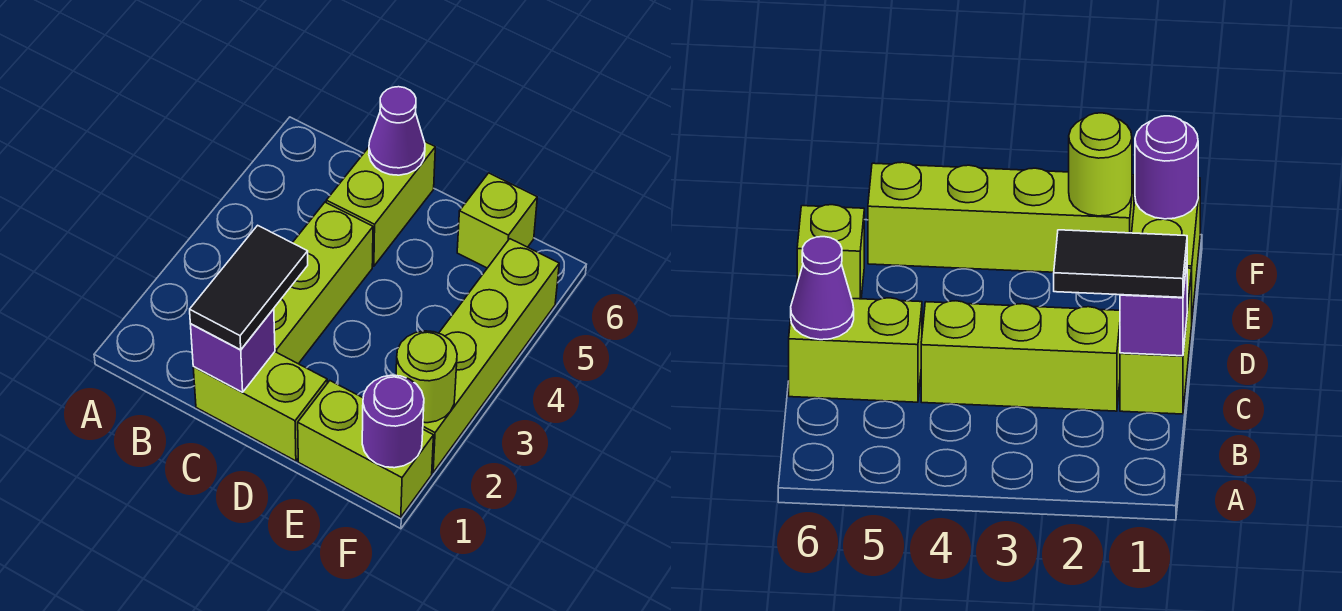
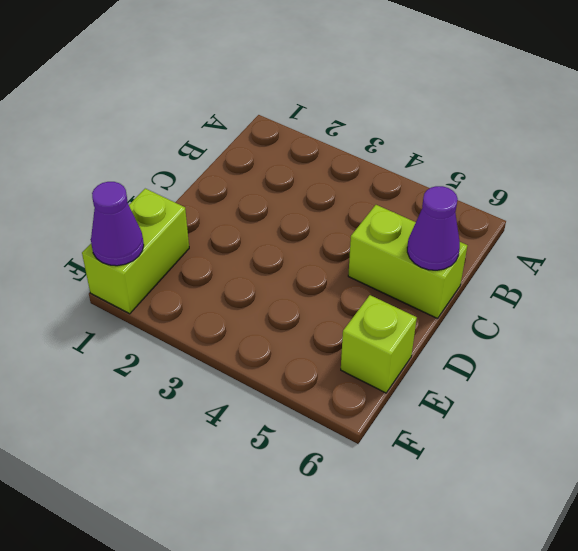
purple 1x1 cone [91,182,144,266] -> purple 1x1 round brick [362,375,424,468]
none -> lime 1x2 brick [193,352,327,461]
none -> lime 1x3 brick [274,202,373,364]

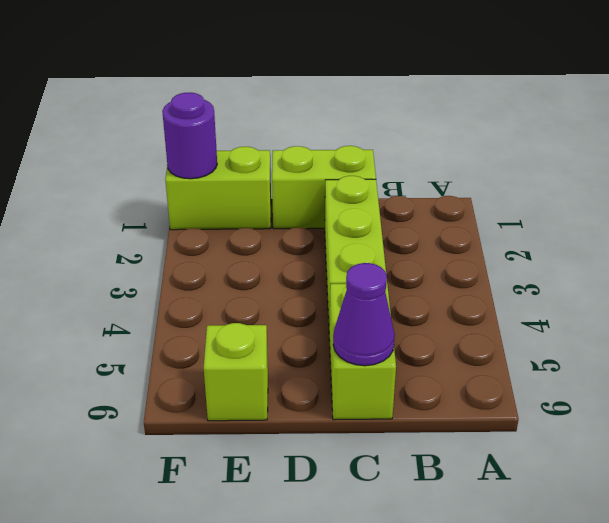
none -> lime 1x4 brick [423,239,559,472]
none -> purple 1x1 brick [191,309,275,392]

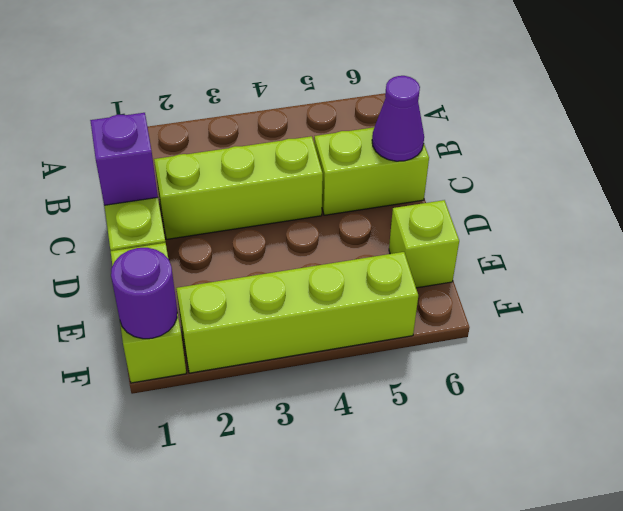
none -> lime 1x1 round brick [396,331,457,423]
none -> black 1x2 tile [190,225,308,350]

